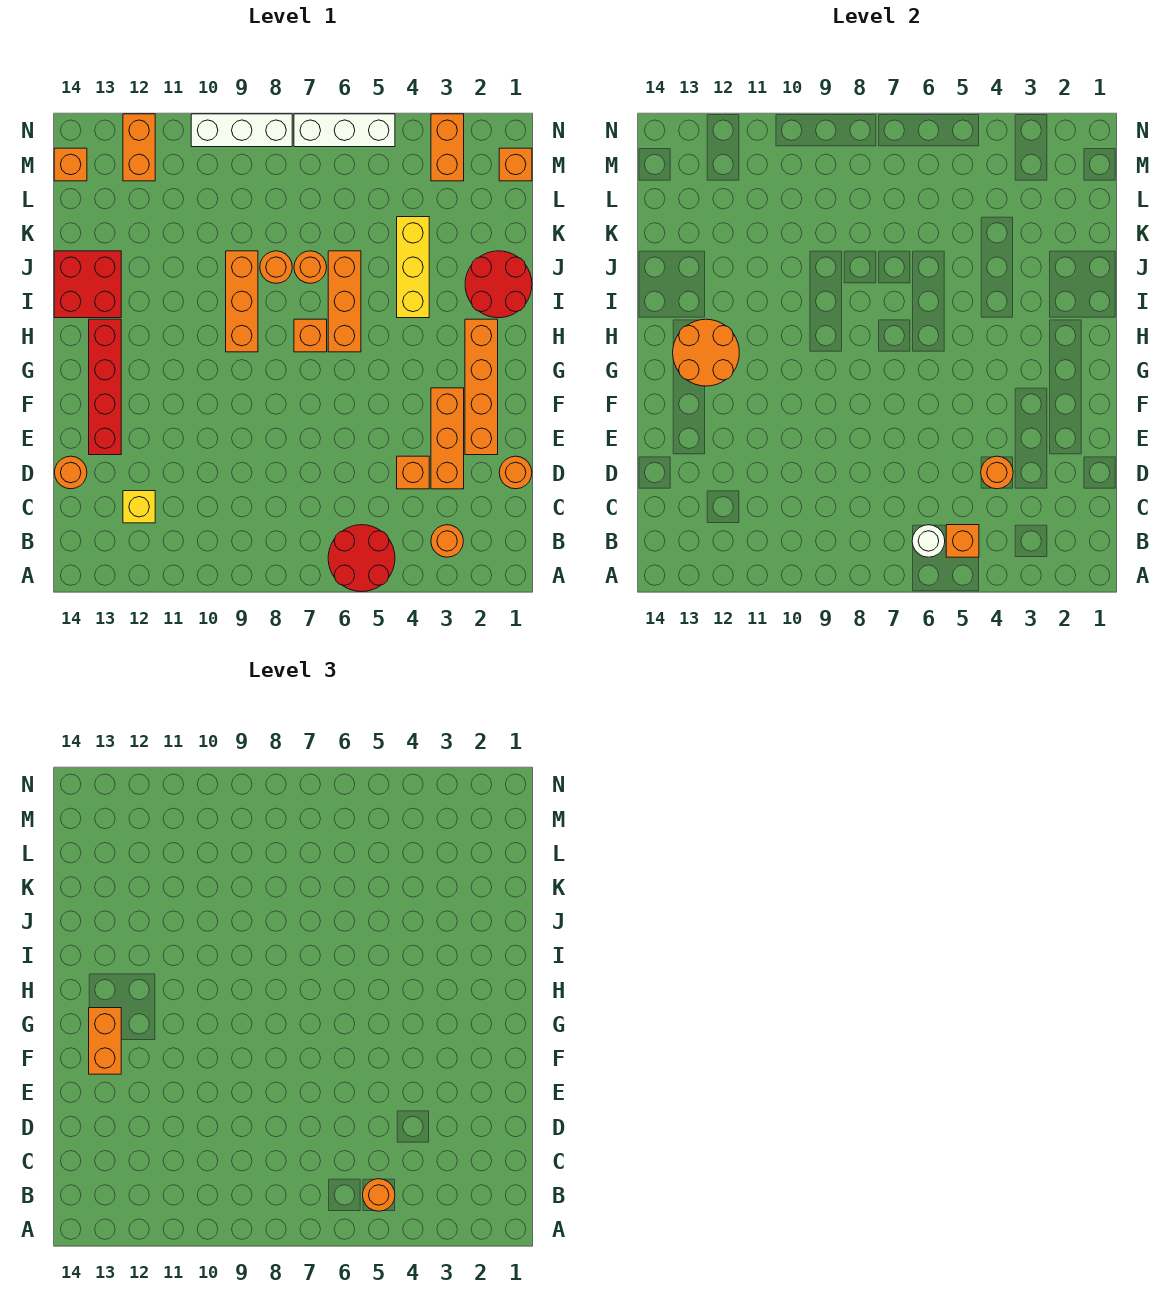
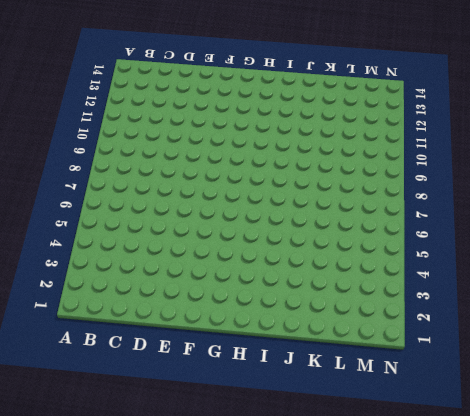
none -> red 2x2 round brick [328,525,395,592]
none -> orange 1x1 round brick [431,525,463,557]
none -> yellow 1x1 brick [123,491,155,523]

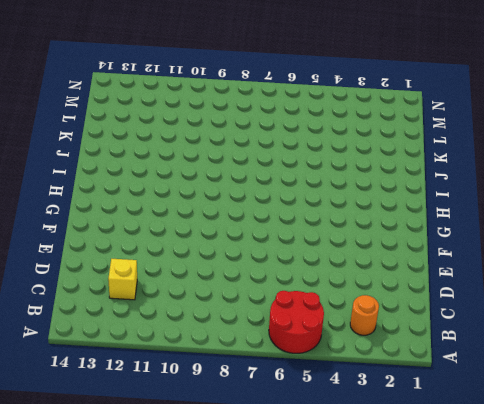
none -> orange 1x1 round brick [499,456,532,489]
none -> orange 1x3 brick [431,388,464,489]
none -> orange 1x1 brick [397,456,429,489]

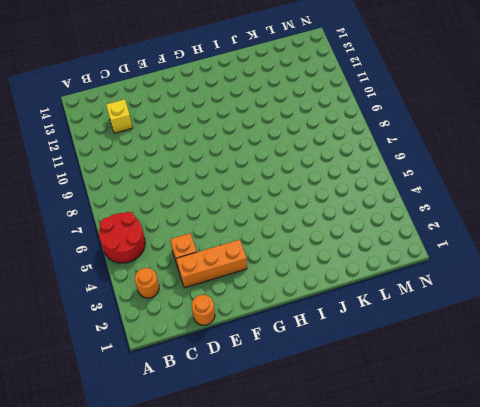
none -> orange 1x1 round brick [54,456,87,489]
none -> orange 1x4 brick [465,319,498,455]
none -> red 1x4 brick [89,319,121,455]

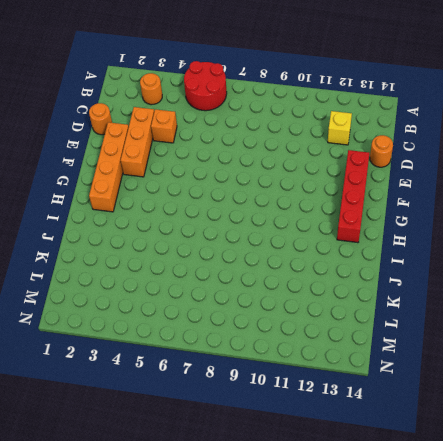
none -> orange 1x3 brick [328,251,361,352]
none -> orange 1x1 brick [294,319,327,352]
none -> orange 1x3 brick [226,251,258,352]

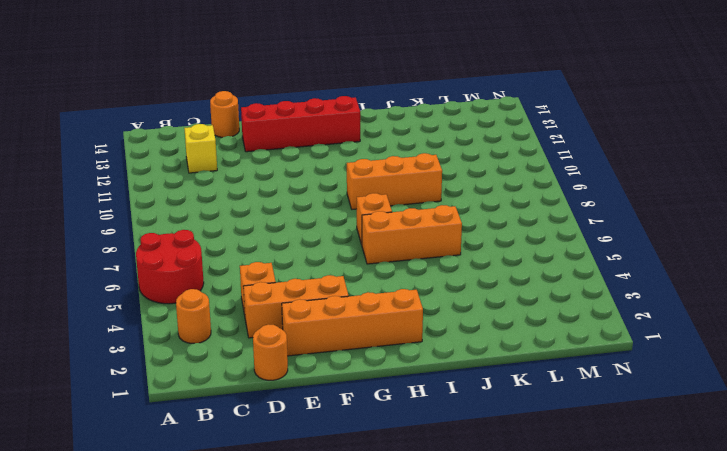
none -> red 2x2 round brick [465,251,532,318]
none -> yellow 1x3 brick [397,217,429,318]
none -> red 2x2 brick [54,251,121,318]

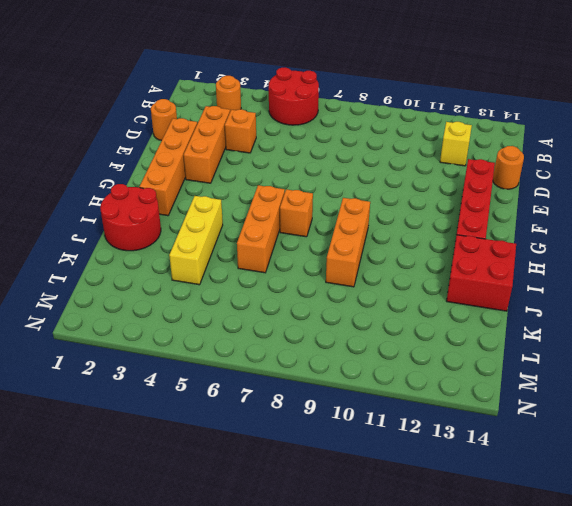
none -> orange 1x1 round brick [294,251,327,283]
none -> orange 1x1 round brick [260,251,292,283]
none -> orange 1x1 brick [499,148,532,181]

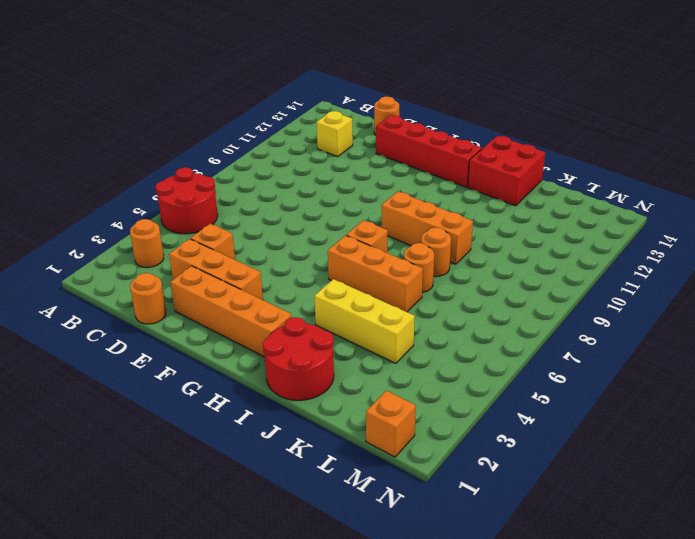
none -> orange 1x2 brick [431,114,464,181]
none -> orange 1x2 brick [123,114,155,181]
none -> orange 1x1 brick [54,148,87,181]

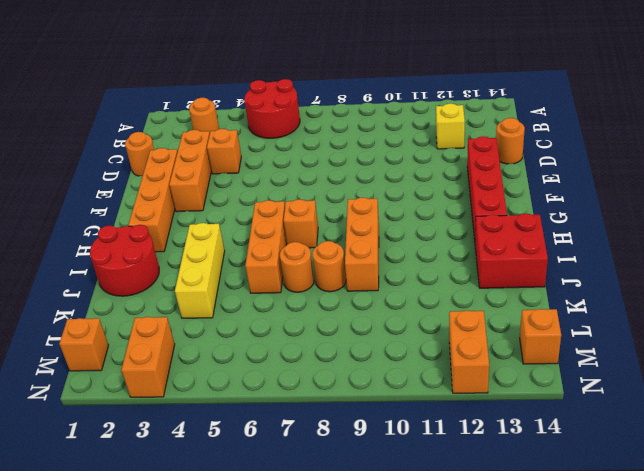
none -> white 1x3 brick [294,114,395,147]
none -> white 1x3 brick [191,114,292,147]
none -> orange 1x1 brick [946,525,979,557]

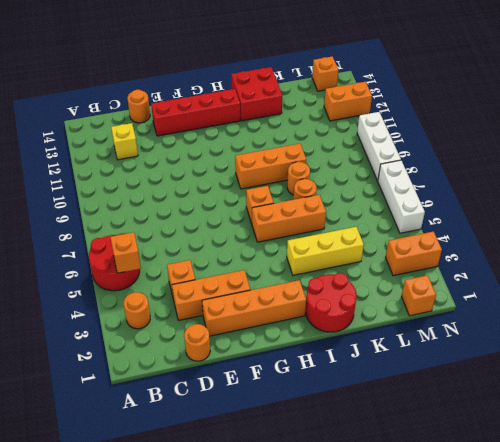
none -> white 1x1 round brick [912,525,945,557]
none -> orange 1x1 round brick [981,456,1013,489]
none -> orange 2x2 round brick [673,319,739,386]

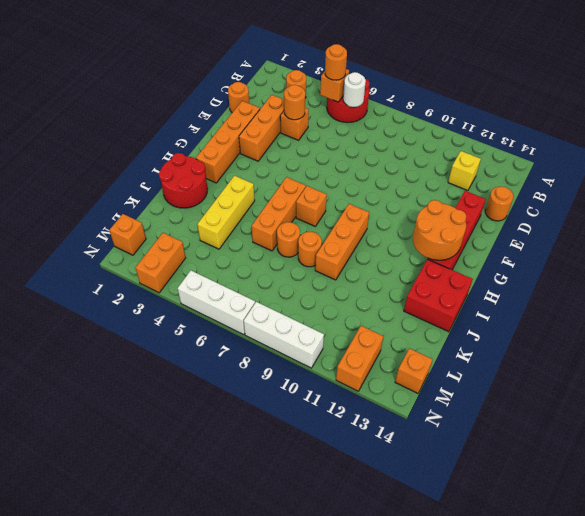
none -> orange 1x2 brick [89,1008,121,1074]

